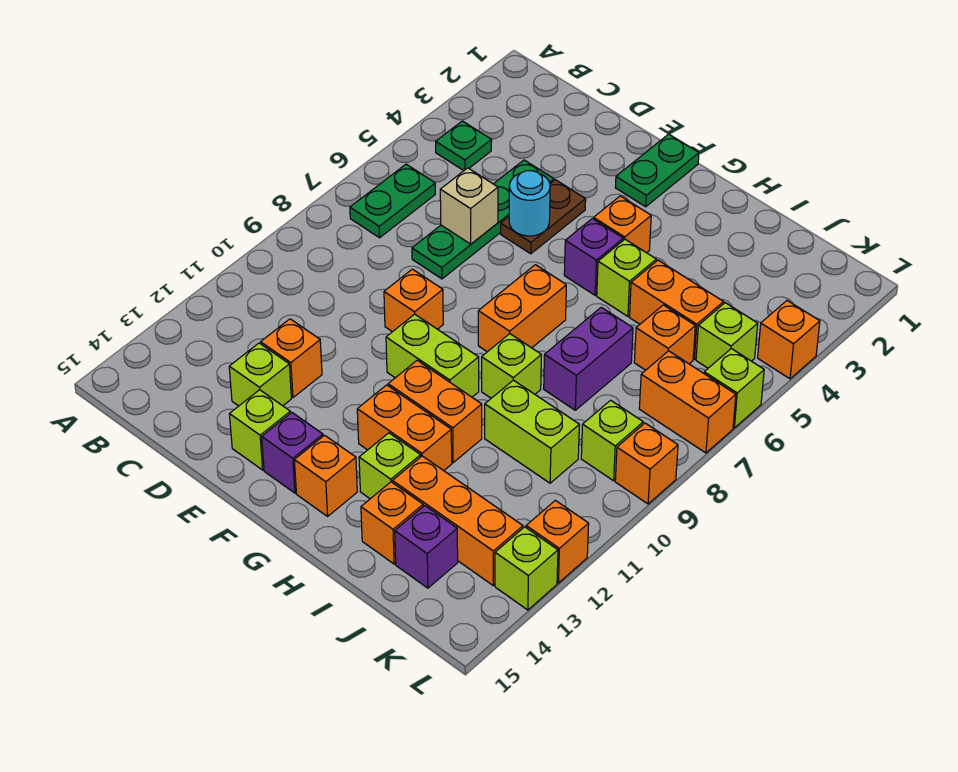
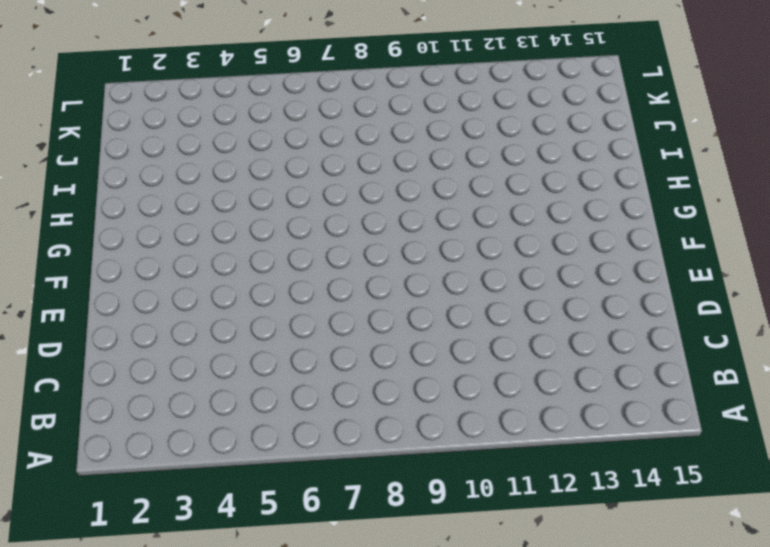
none -> green 1x1 plate [436,121,492,171]
none -> green 1x2 plate [350,164,435,238]
none -> green 1x4 plate [412,160,554,279]
none -> orange 1x1 brick [261,319,322,398]

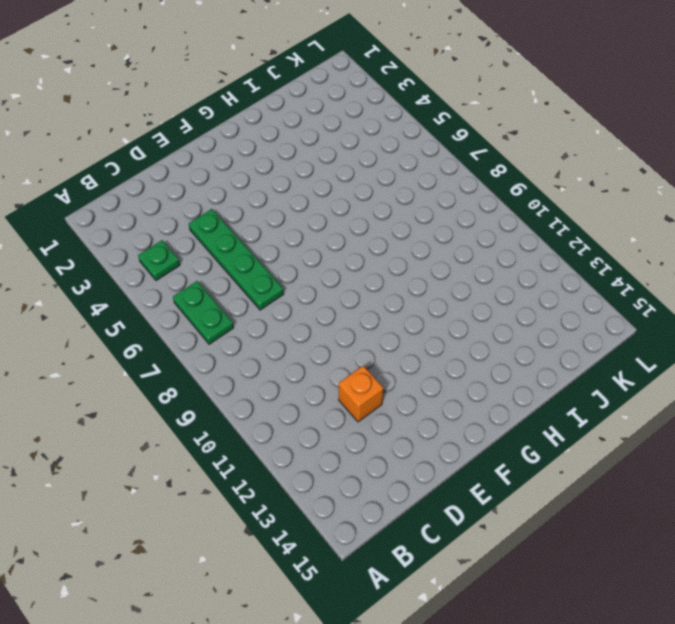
none -> lime 1x1 brick [229,343,291,406]
none -> brown 1x2 plate [501,180,586,254]
none -> orange 1x1 brick [384,269,443,332]
none -> lime 1x1 brick [230,390,290,470]

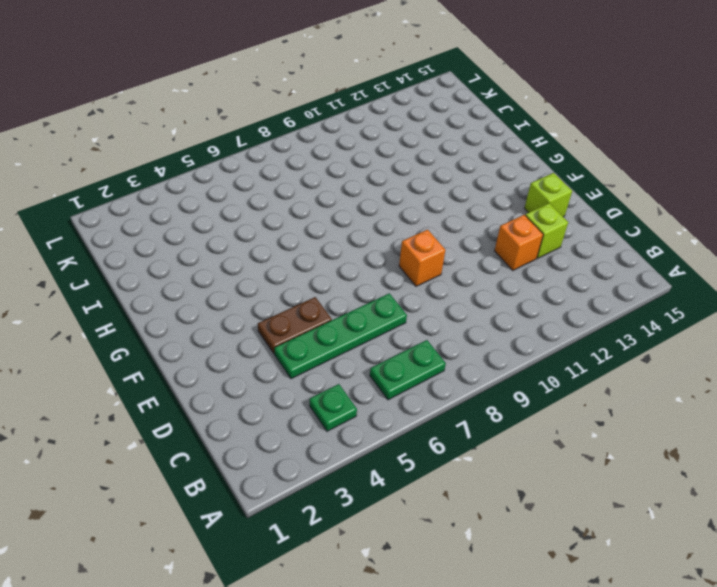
none -> green 1x2 plate [615,134,699,207]
none -> lime 1x2 brick [386,314,479,397]
none -> purple 1x1 brick [262,413,323,493]
none -> orange 1x1 brick [594,196,651,253]

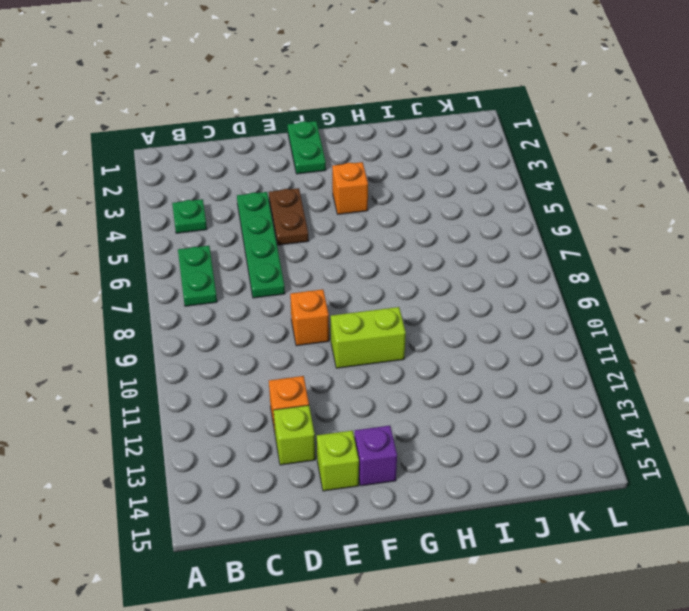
none -> purple 1x1 brick [564,219,623,295]
none -> orange 1x2 brick [478,265,566,352]
none -> orange 1x2 brick [388,360,482,463]
none -> orange 1x2 brick [357,385,452,471]

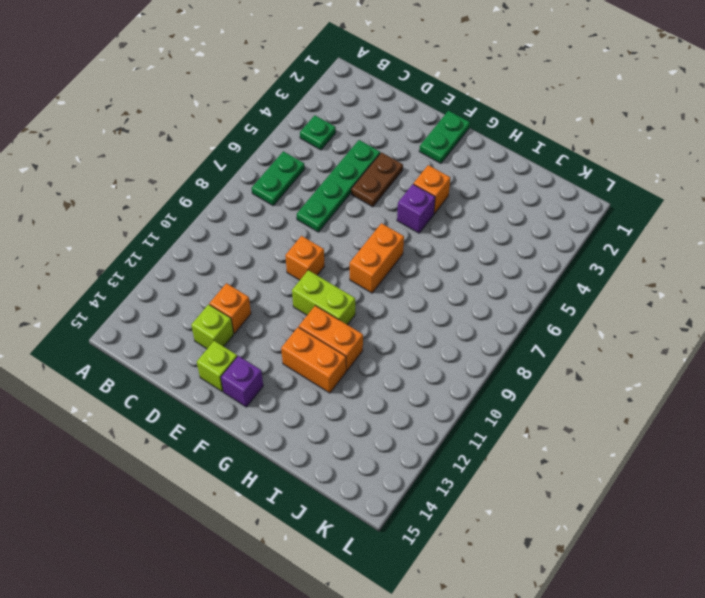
none -> orange 1x1 brick [294,435,357,516]
none -> lime 1x1 brick [597,239,656,316]
none -> lime 1x1 brick [482,334,541,398]
none -> lime 1x1 brick [359,433,421,499]

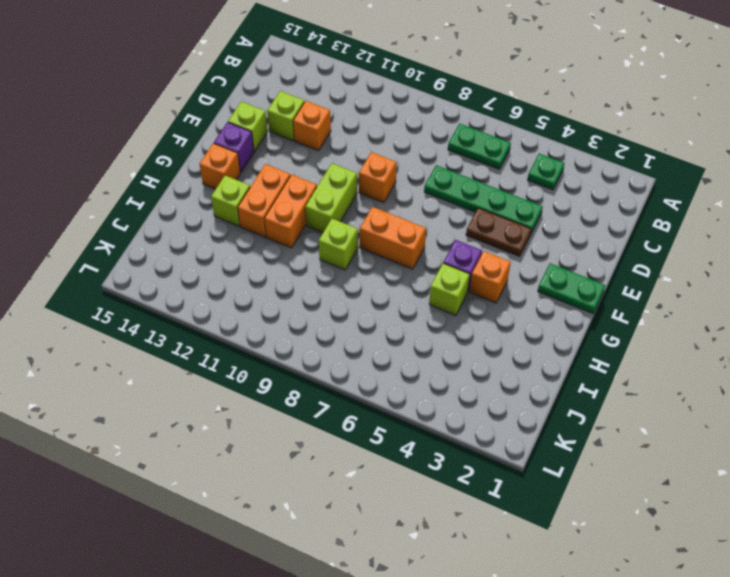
none -> orange 1x2 brick [630,260,723,359]
none -> purple 1x2 brick [544,307,633,410]
none -> lime 1x2 brick [485,380,579,483]
none -> orange 1x3 brick [393,456,523,585]

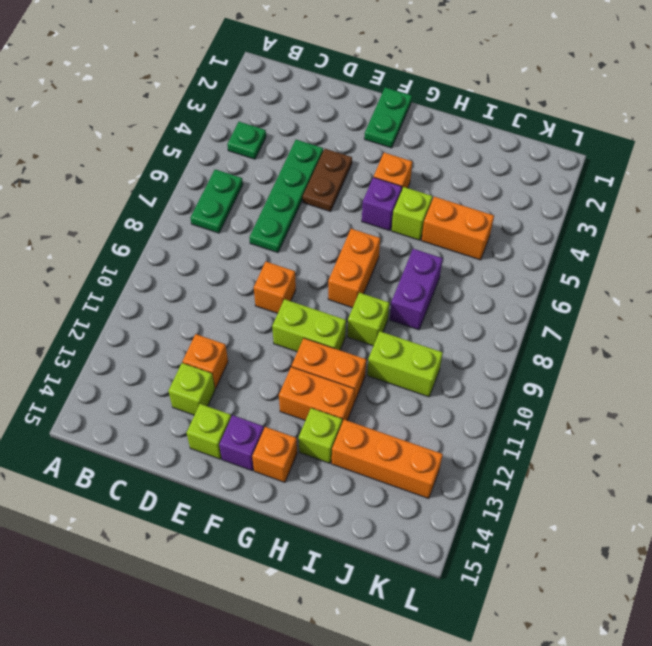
none -> orange 1x1 brick [361,482,423,564]
none -> orange 1x1 brick [634,305,695,370]
none -> purple 1x1 brick [395,506,458,588]
none -> lime 1x1 brick [696,303,758,368]

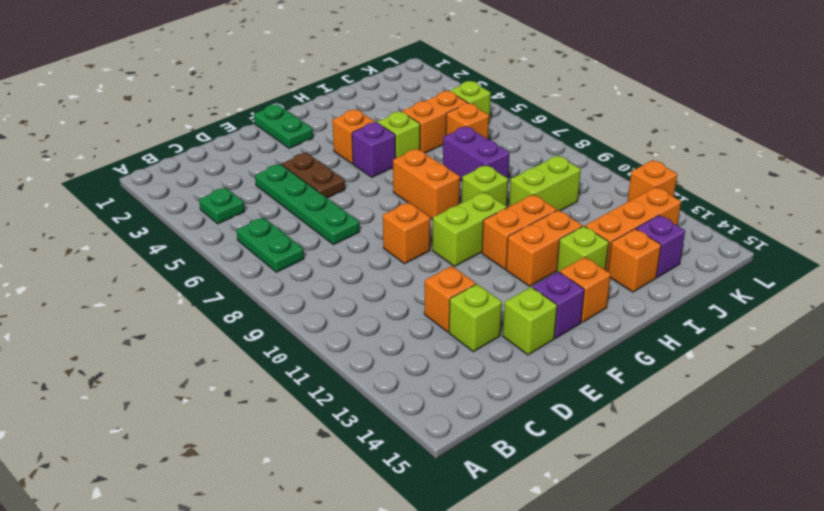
none -> orange 1x2 brick [639,351,736,453]
none -> lime 1x1 brick [581,400,643,481]
none -> orange 1x1 brick [758,301,820,379]
none -> lime 1x1 brick [704,349,764,428]

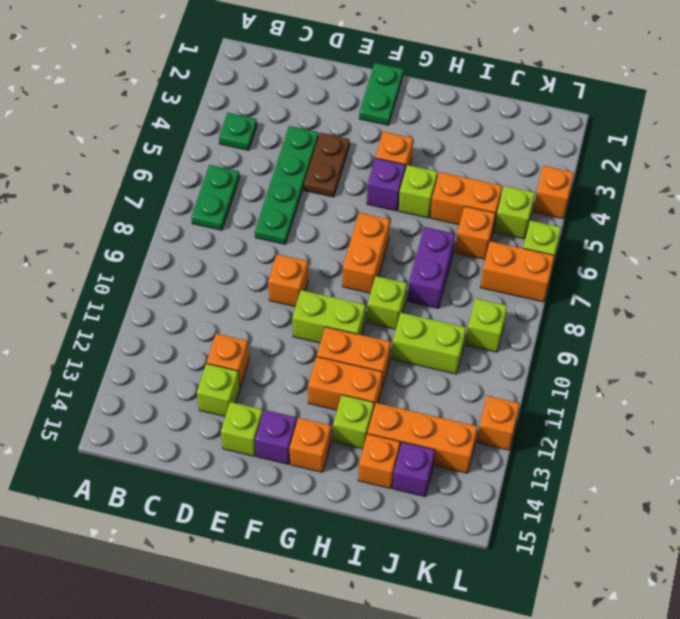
none -> orange 1x1 brick [615,423,678,504]
none -> lime 1x1 brick [495,527,558,610]
none -> tan 1x1 brick [440,168,498,244]
none -> cyan 1x1 round brick [509,171,550,236]

